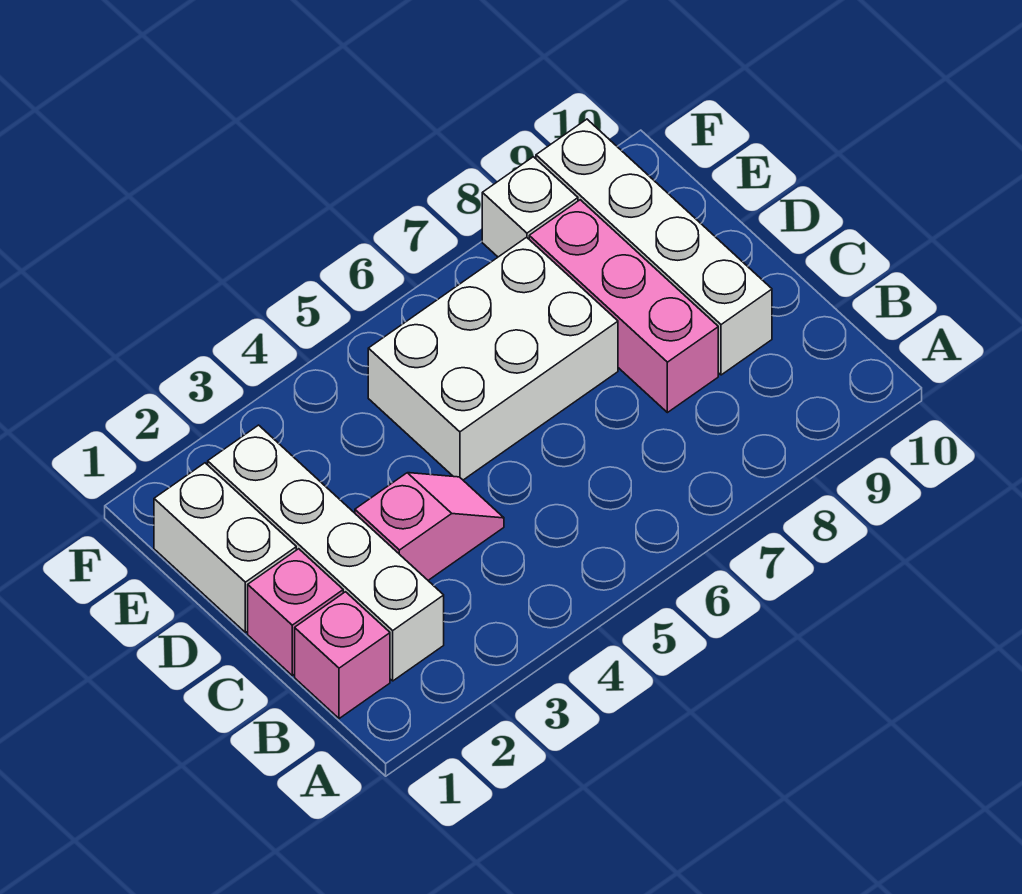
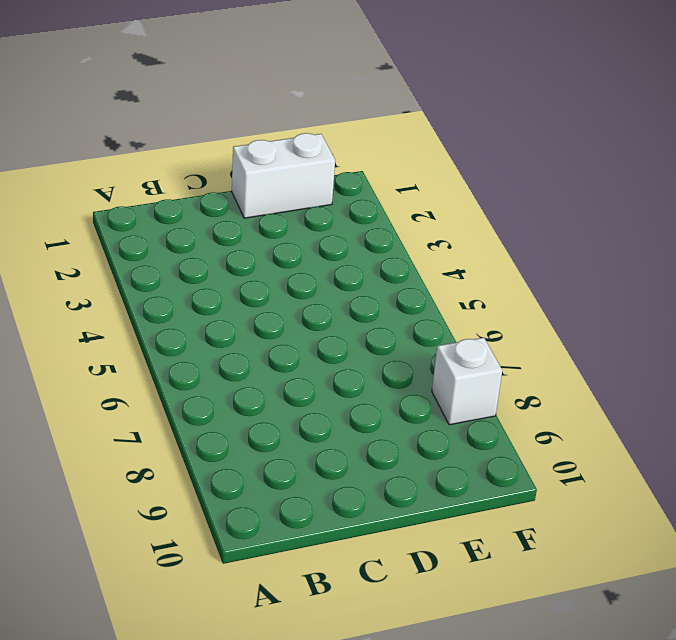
none -> pink 1x1 brick [295,592,390,719]
none -> white 1x4 brick [208,425,444,681]

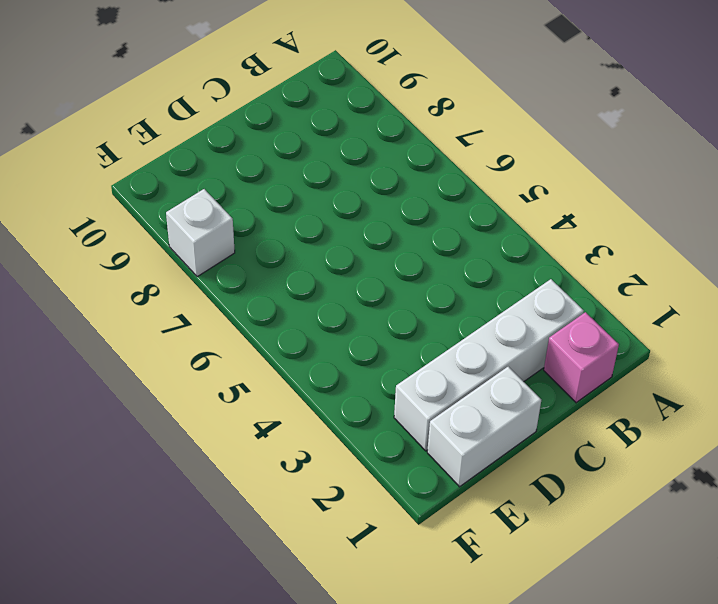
none -> pink 1x1 brick [248,549,343,675]
none -> pink 1x2 slope [355,473,504,580]

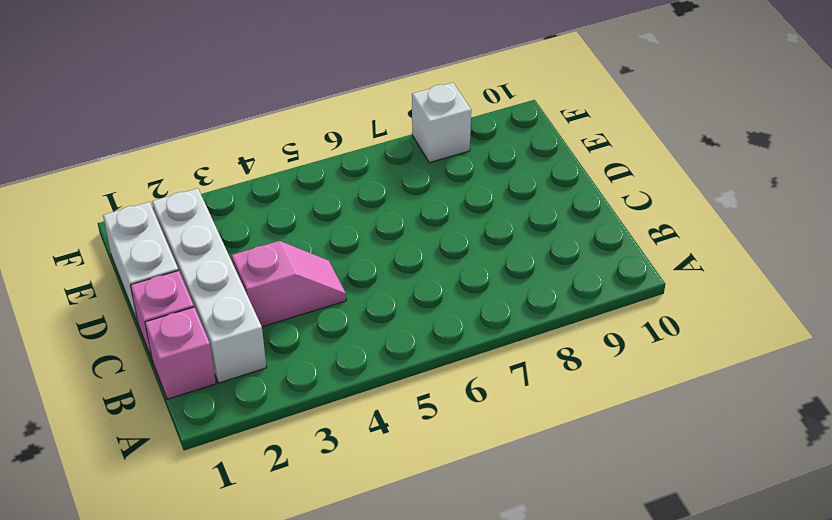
none -> pink 1x3 brick [529,200,718,413]
none -> white 1x4 brick [536,119,772,375]

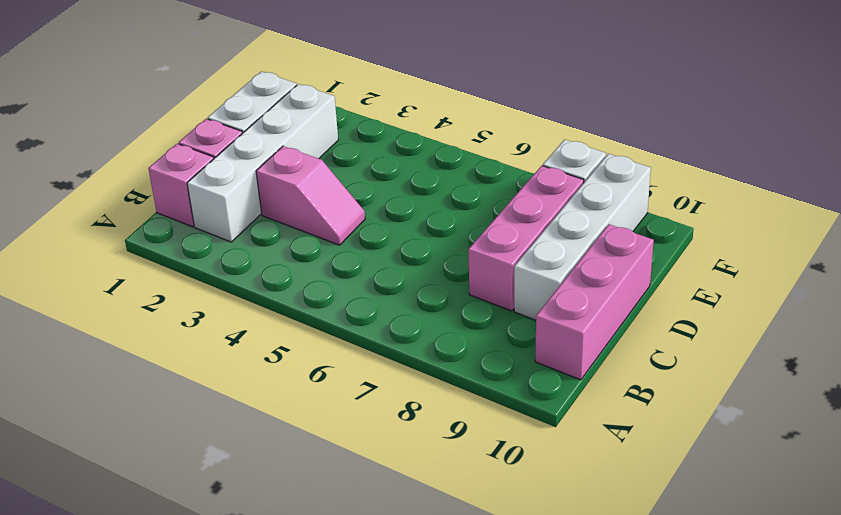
pink 1x3 brick [535,224,654,380] -> none
none -> white 2x3 brick [368,237,618,480]

